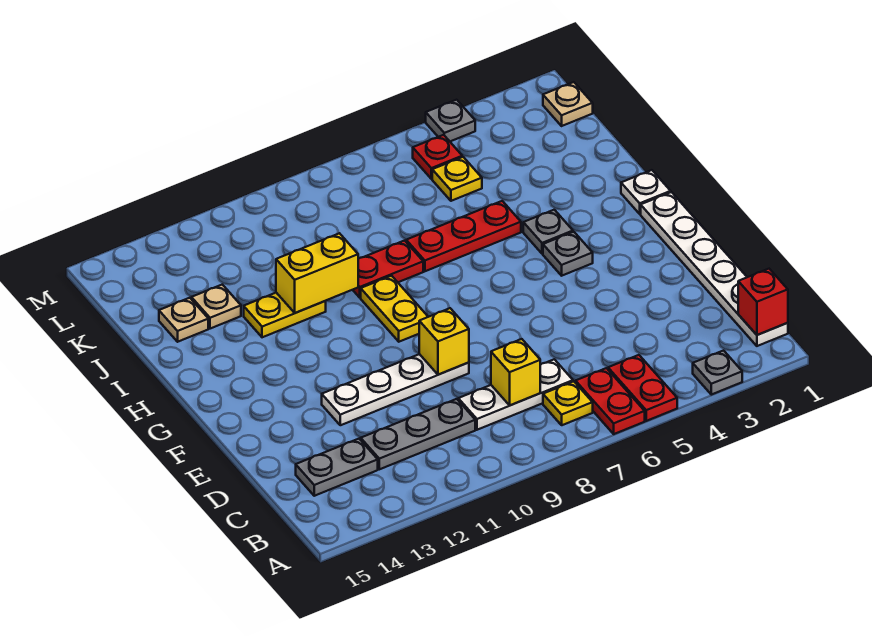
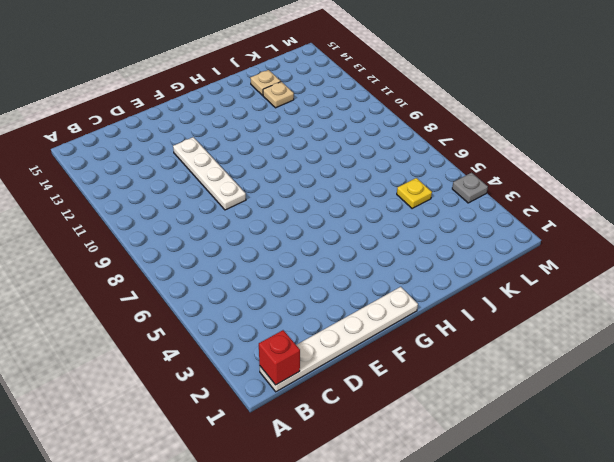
none -> grey 1x1 plate [693,351,742,395]
none -> red 1x2 plate [608,355,677,421]
none -> red 1x2 plate [576,368,645,434]

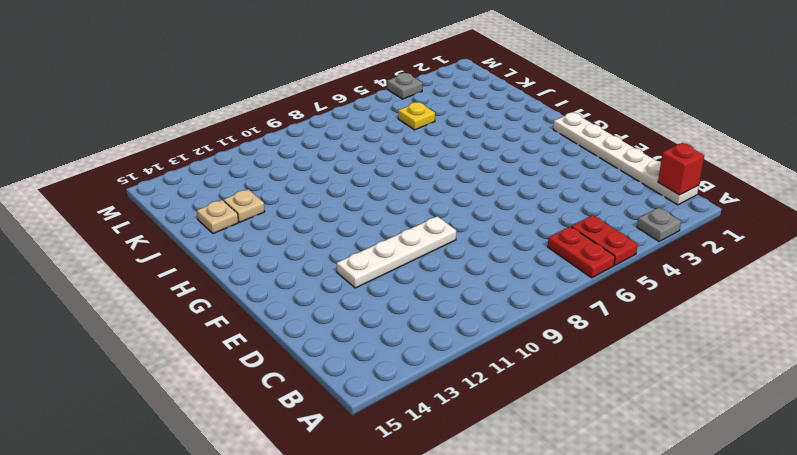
none -> yellow 1x1 plate [543,381,593,425]
none -> white 1x3 plate [458,359,573,430]
none -> grey 1x3 plate [361,399,475,469]

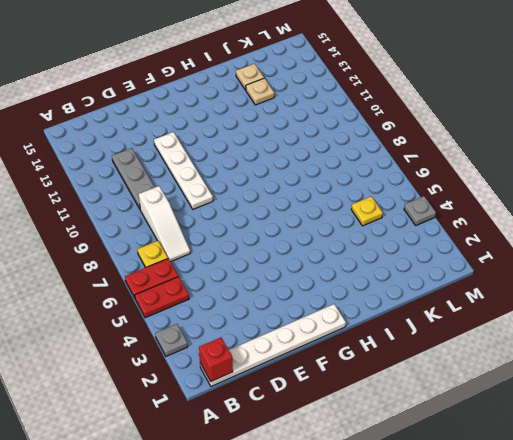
white 1x3 slope [139,186,190,262] -> white 1x3 plate [458,359,573,430]
none -> grey 1x2 plate [296,439,378,496]
none -> grey 1x1 plate [543,232,593,276]
none -> yellow 1x2 plate [361,276,428,342]

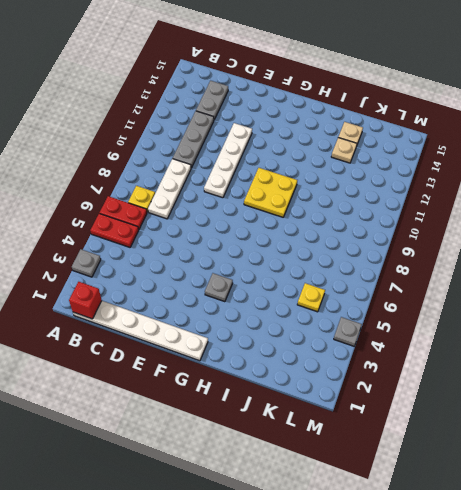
yellow 2x2 plate [244,168,297,217] -> yellow 1x2 plate [361,276,428,342]
none -> white 1x1 plate [621,170,671,214]
none -> grey 1x1 plate [523,210,573,254]
none -> red 1x3 plate [406,201,521,271]

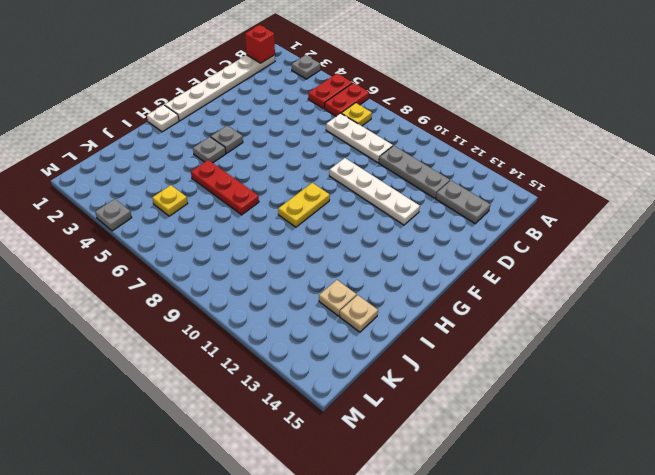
none -> red 1x2 plate [353,241,423,298]
none -> yellow 1x2 plate [244,293,326,337]
none -> tan 1x1 plate [543,82,593,126]

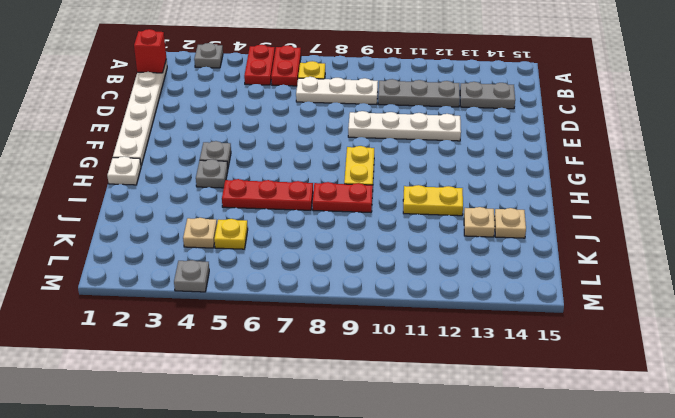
tan 1x1 plate [183,218,217,248] -> tan 1x1 plate moved to [543,82,593,126]
none -> red 1x1 plate [413,135,462,179]
none -> yellow 1x1 brick [491,339,540,405]
none -> yellow 1x1 brick [419,308,469,375]

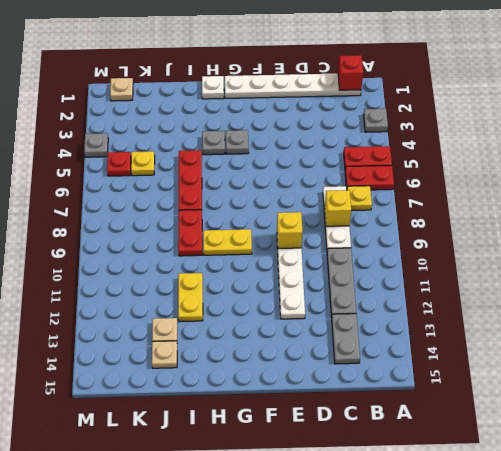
none -> yellow 1x2 brick [276,233,358,313]

